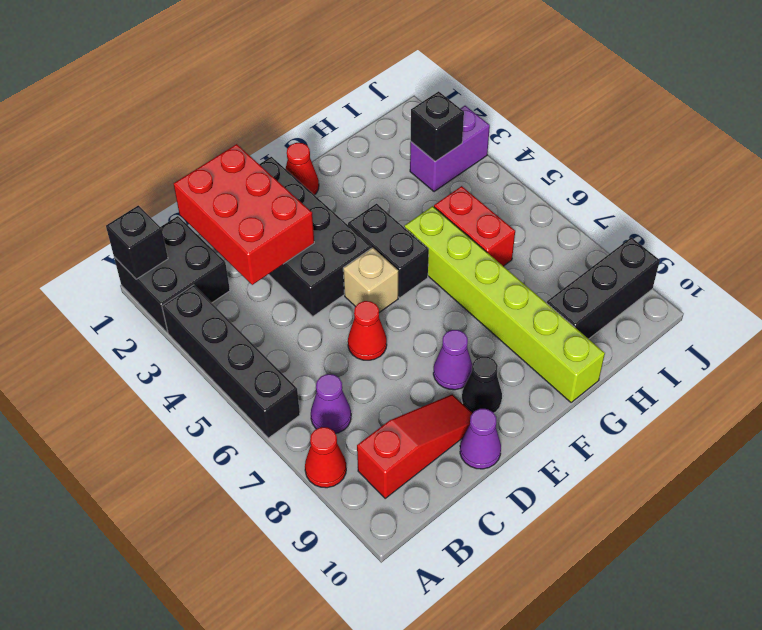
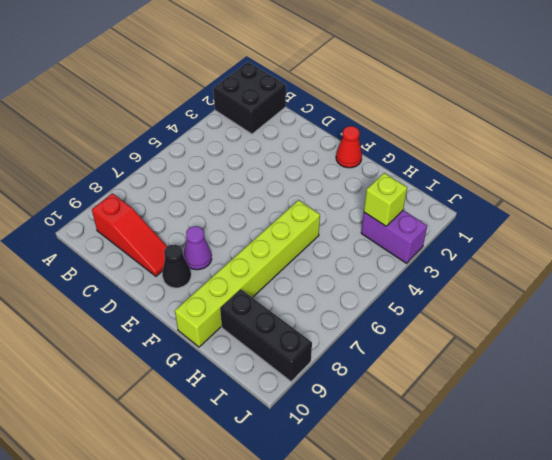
lime 1x1 brick [364,173,407,226] -> black 1x1 brick [411,91,464,161]
none -> black 1x4 brick [162,285,300,438]
none -> red 1x1 cone [305,427,346,488]
none -> purple 1x1 cone [311,374,351,434]

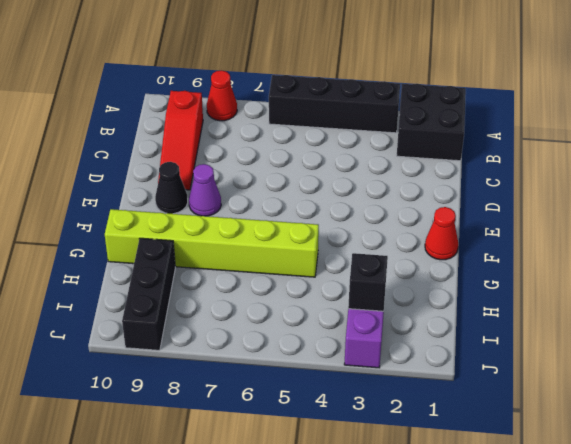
none -> purple 1x1 cone [311,374,351,434]
none -> black 2x4 brick [259,157,372,316]
none -> red 1x1 cone [348,301,387,360]

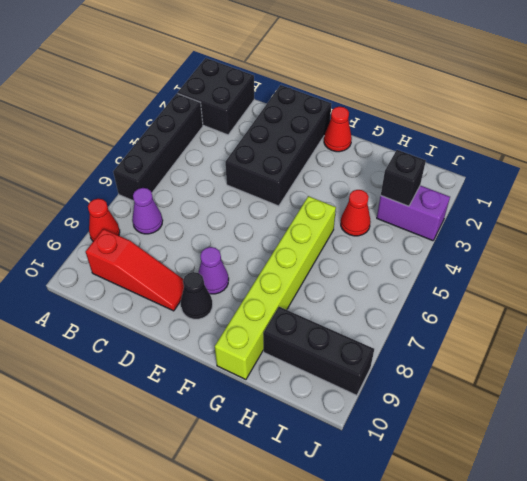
red 1x1 cone [341,190,371,236] -> red 1x1 cone moved to [348,301,387,360]
none -> purple 1x1 cone [460,409,501,469]
none -> tan 1x1 brick [343,248,398,313]
none -> black 1x2 brick [348,204,429,298]

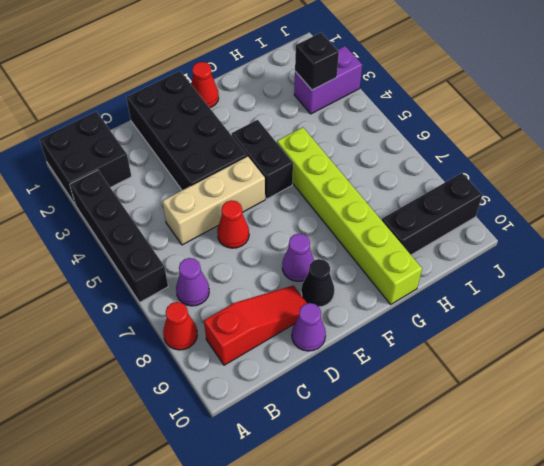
tan 1x3 brick [162,156,265,245] -> tan 1x1 brick [343,248,398,313]
none -> red 1x2 brick [434,186,515,266]
none -> black 1x1 brick [106,205,168,279]
none -> red 2x3 brick [174,144,314,285]

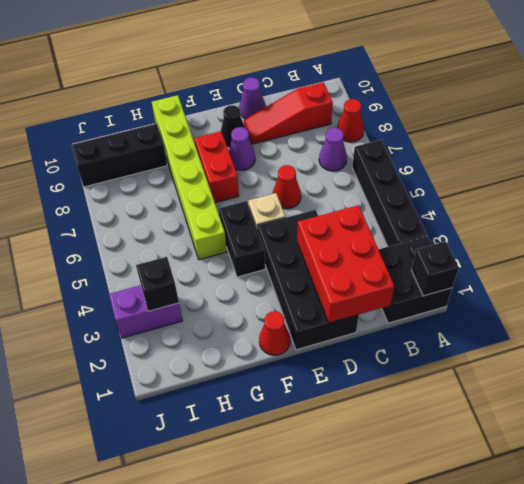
red 1x2 brick [194,131,239,203] -> red 1x2 brick moved to [434,186,515,266]

